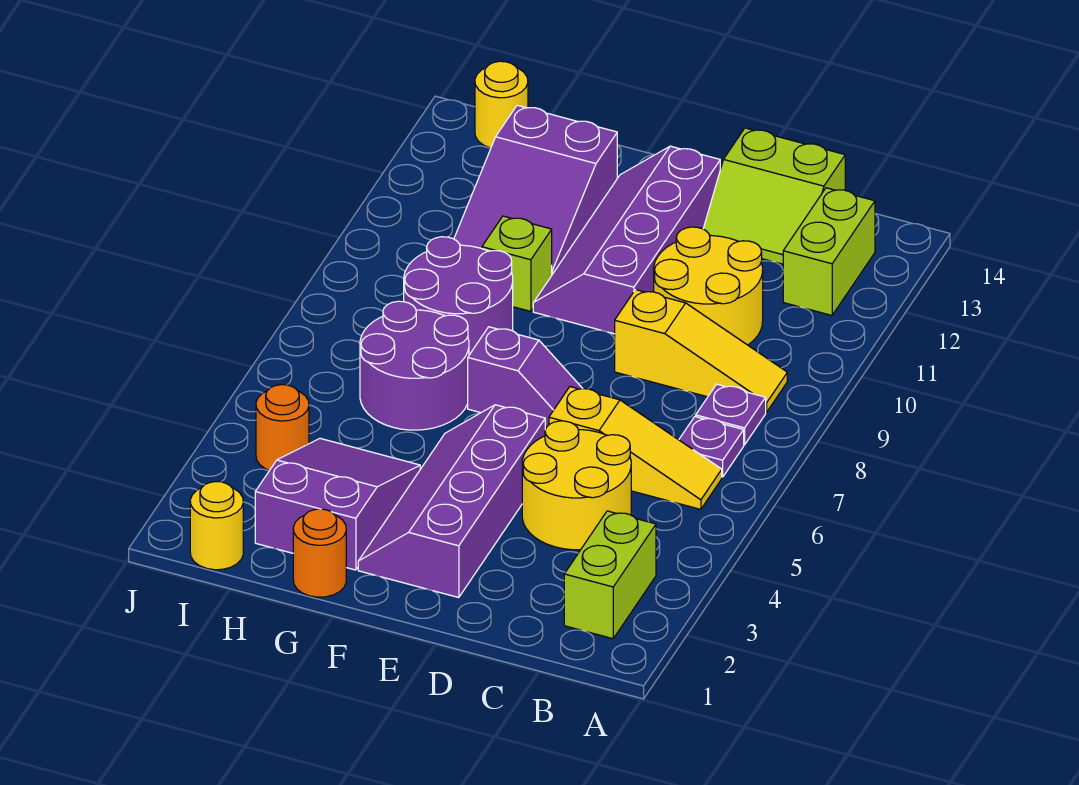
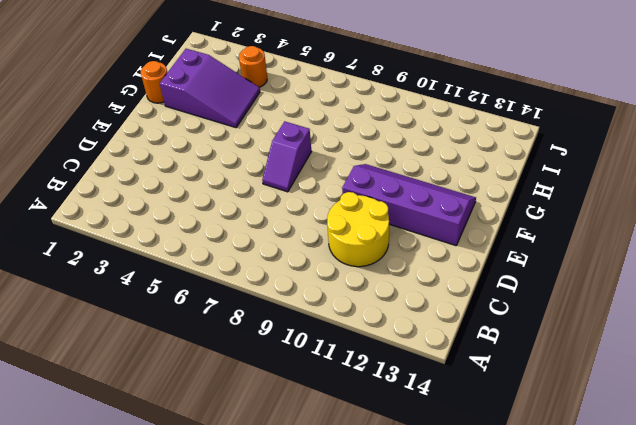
none -> lime 1x2 brick [564,511,656,639]
none -> yellow 1x3 slope [549,387,722,509]
none -> purple 1x1 plate [679,417,744,477]

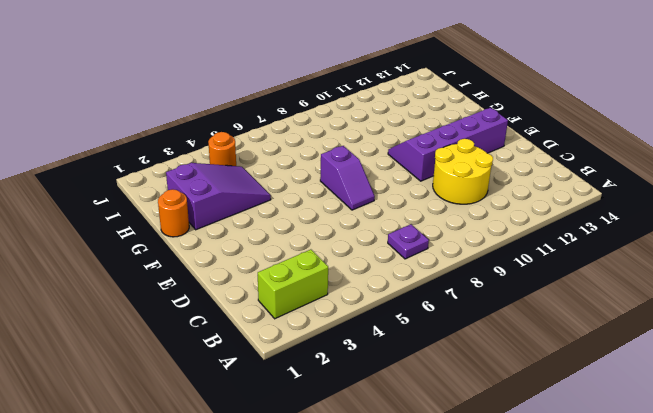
none -> yellow 1x3 slope [549,387,722,509]
none -> purple 1x1 plate [696,384,766,445]
none -> yellow 1x3 slope [615,290,787,412]

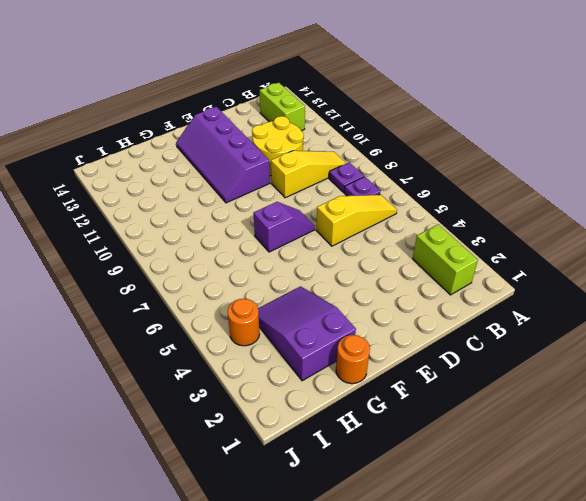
none -> yellow 2x2 round brick [522,421,631,550]
none -> lime 2x2 slope [703,128,845,264]
none -> purple 2x4 slope [358,405,545,598]

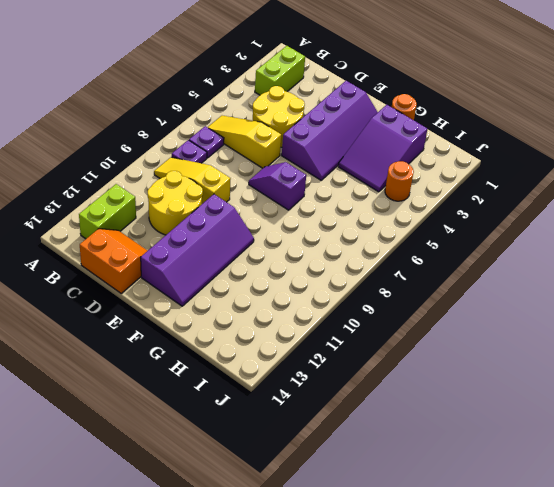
orange 2x2 slope [80,229,148,293] -> lime 2x2 slope [703,128,845,264]
none -> purple 2x2 round brick [360,301,469,430]
none -> purple 2x2 round brick [404,237,513,355]
none -> lime 1x1 brick [482,216,552,311]

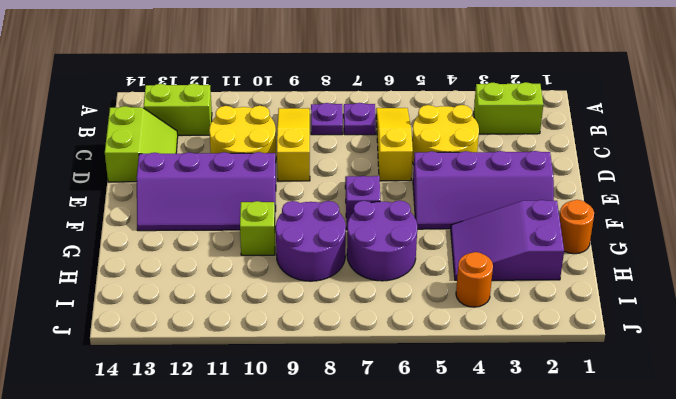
none -> purple 2x3 slope [454,105,617,274]
none -> yellow 1x1 round brick [190,482,243,570]
none -> yellow 1x1 round brick [475,61,528,148]

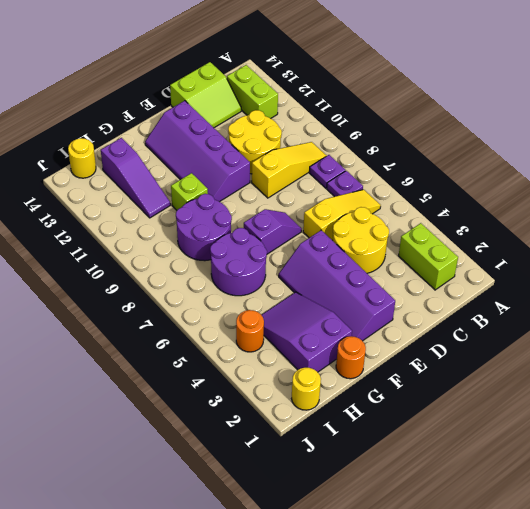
purple 1x3 slope [101,138,170,218] -> purple 2x3 slope [454,105,617,274]

